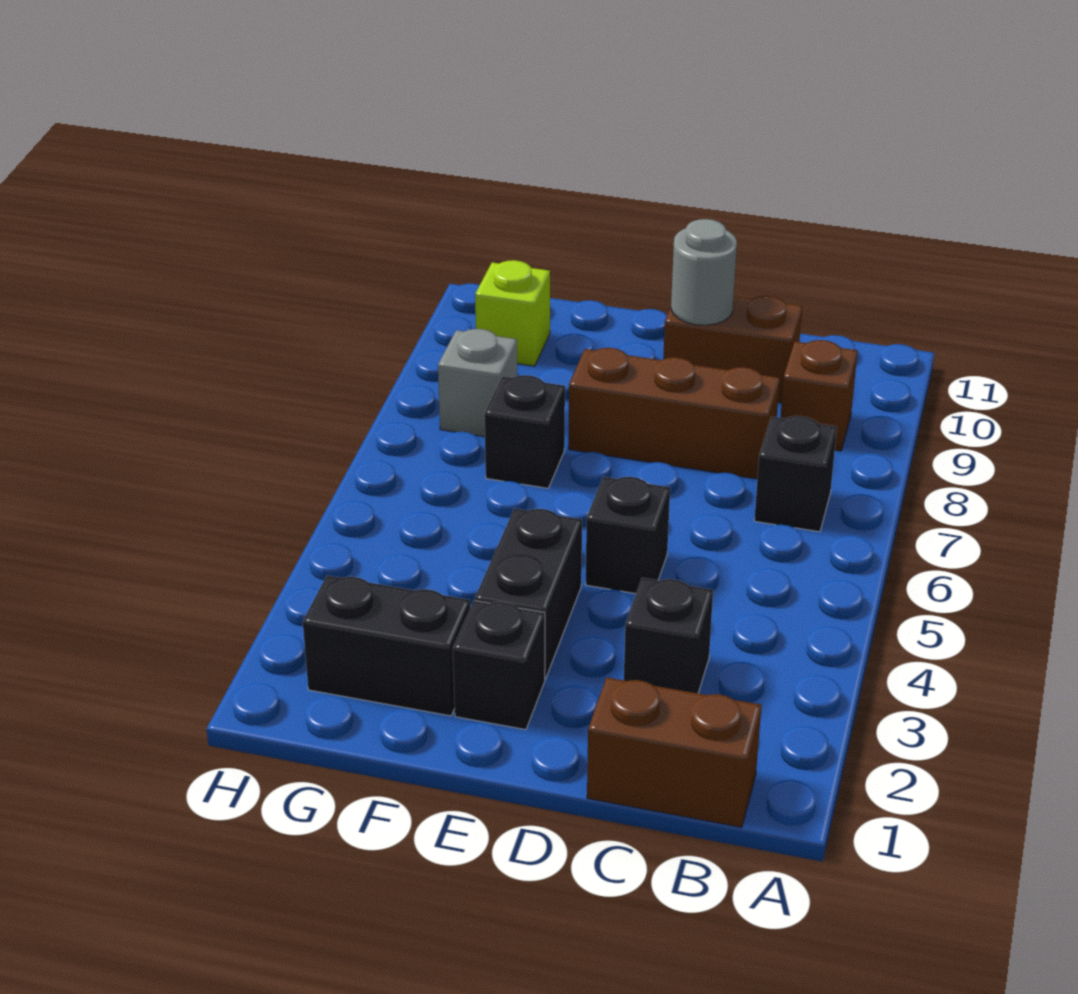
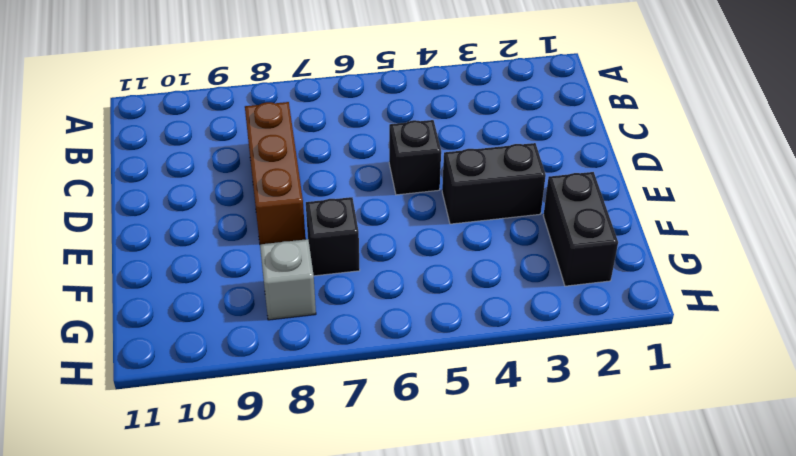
none -> brown 1x2 brick [587,678,762,827]
none -> black 1x1 brick [754,416,837,532]
none -> brown 1x1 brick [780,340,858,451]

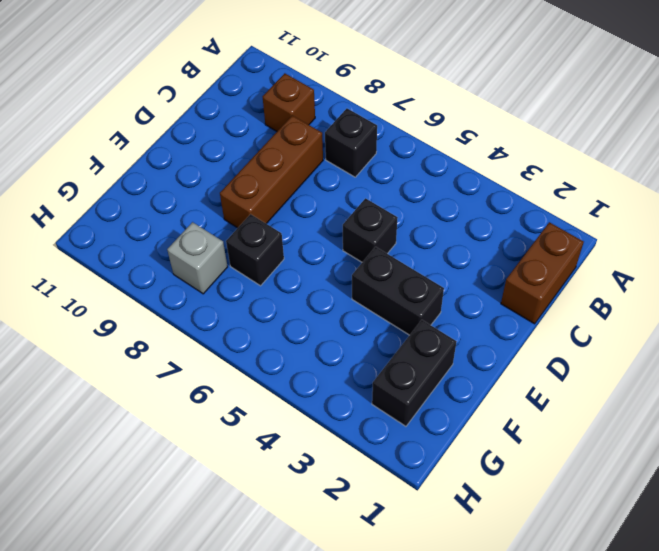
none -> black 1x1 brick [624,578,713,693]
none -> brown 1x2 brick [663,296,802,403]
none -> black 1x1 brick [453,600,545,730]

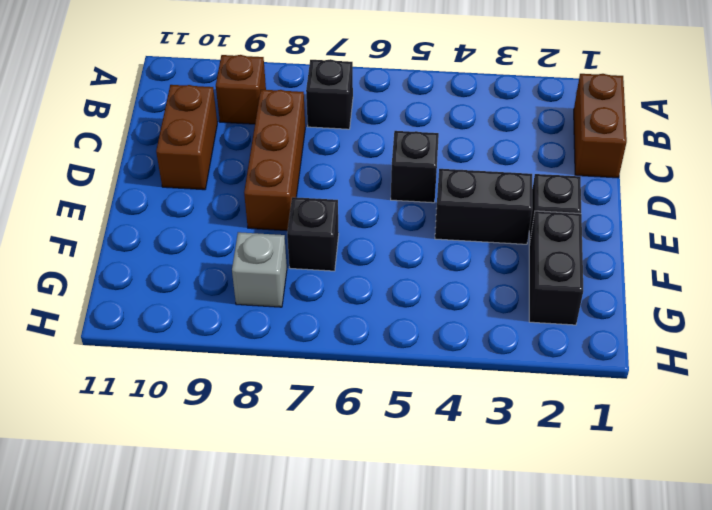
none -> black 1x1 brick [624,578,713,693]
none -> lime 1x1 brick [475,260,550,366]
none -> grey 1x1 round brick [671,219,737,325]

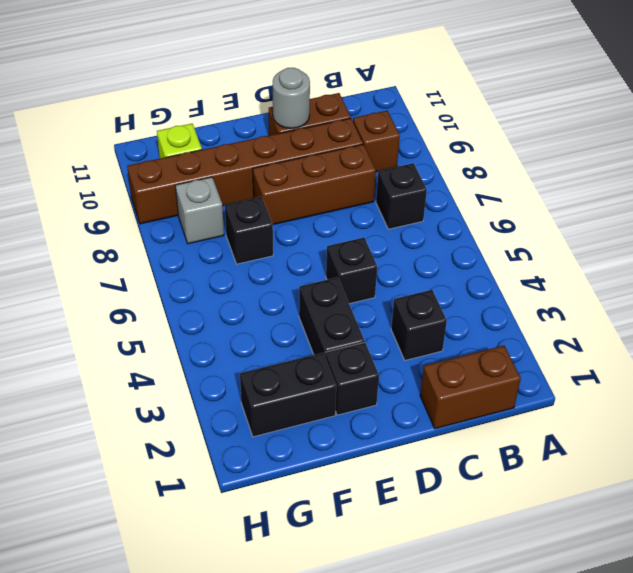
brown 1x6 brick [127,118,363,224] -> none

